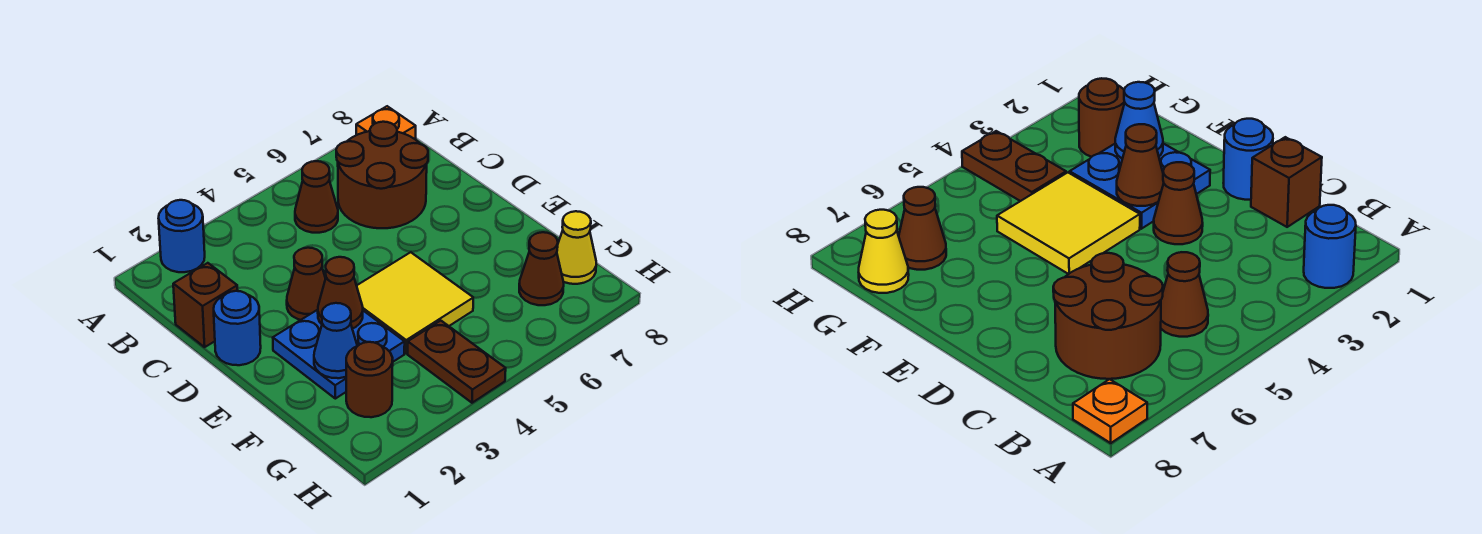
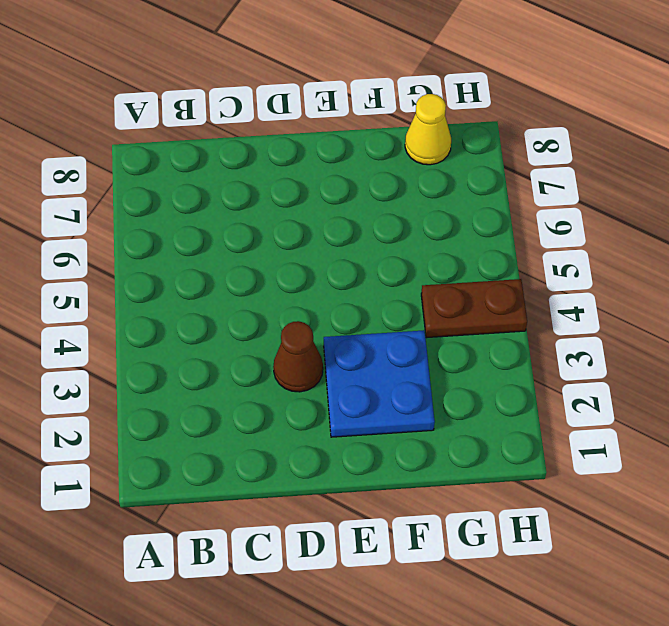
none -> blue 1x1 round brick [158,200,205,272]
none -> orange 1x1 plate [356,106,416,139]
none -> brown 1x1 cone [295,161,338,233]

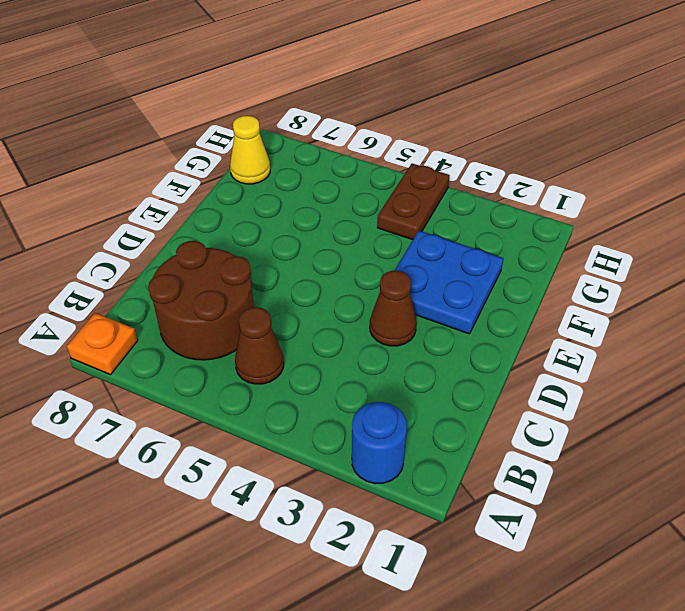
none -> brown 1x1 brick [173,263,238,347]
none -> blue 1x1 round brick [214,291,261,365]
none -> yellow 2x2 tile [357,252,473,353]

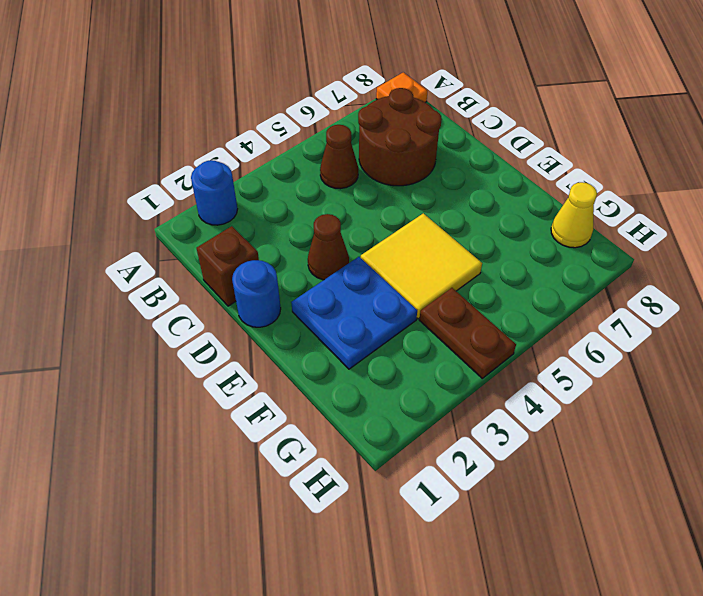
none -> brown 1x1 round brick [346,342,393,417]
none -> brown 1x1 cone [519,232,564,305]
none -> brown 1x1 cone [318,257,363,329]

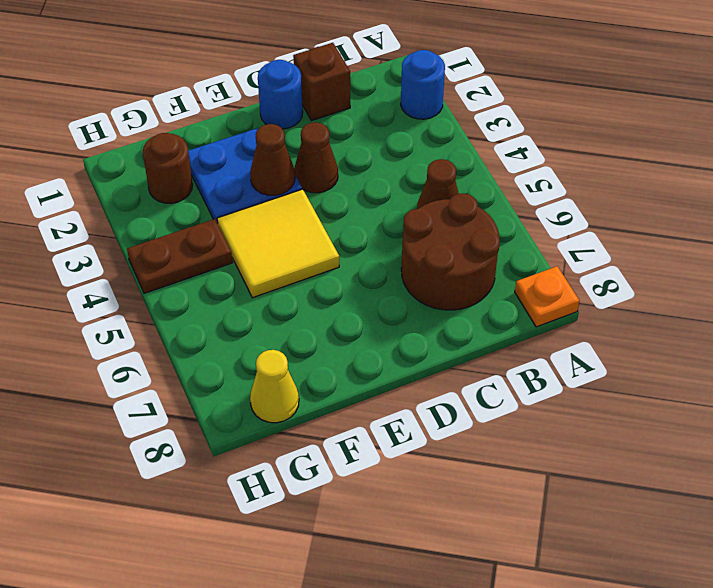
none -> brown 1x1 cone [519,232,564,305]
none -> blue 1x1 cone [314,303,357,378]

